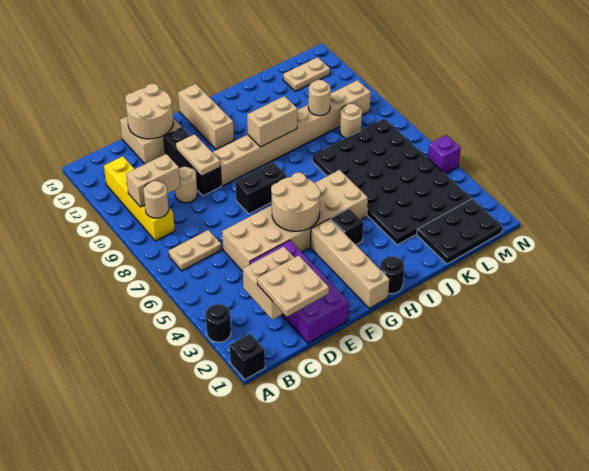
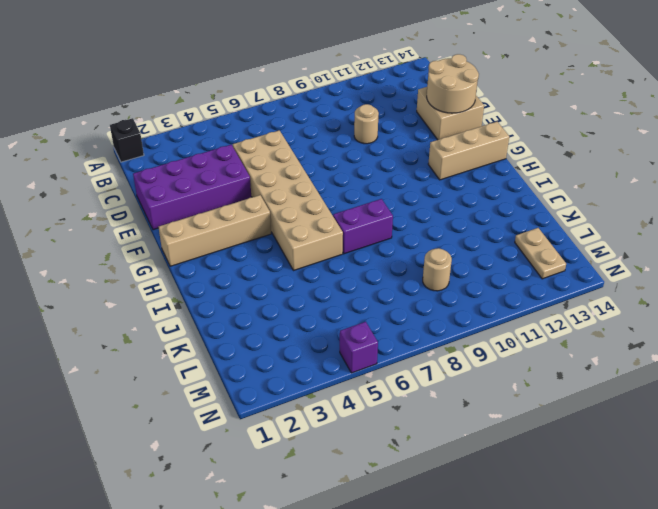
purple 1x2 brick [333,199,393,254] -> none
none -> black 1x1 round brick [206,304,231,342]
none -> tan 1x2 plate [169,230,221,271]
none -> yellow 1x4 brick [104,156,175,241]

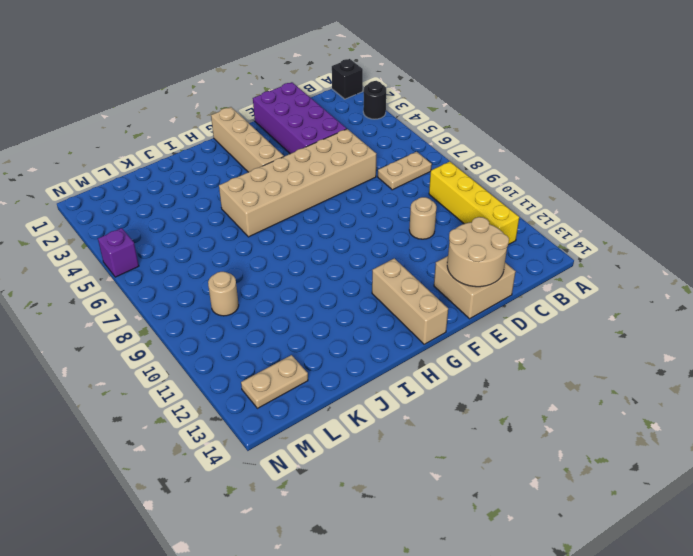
none -> black 1x3 brick [164,128,221,196]
none -> black 1x2 brick [235,162,286,214]
none -> tan 1x8 brick [212,80,371,186]

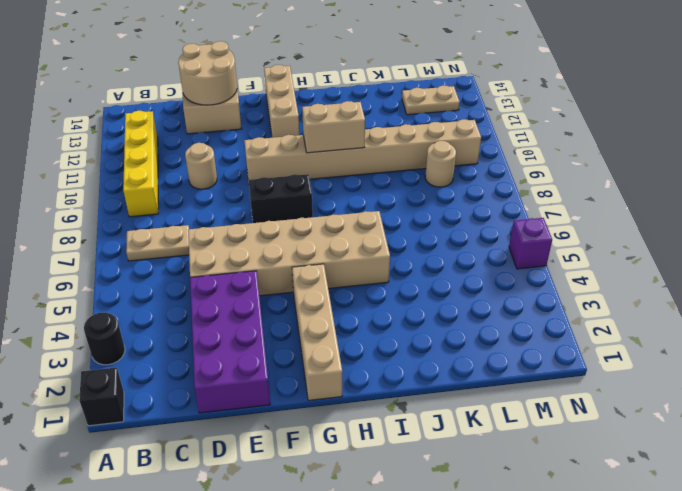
none -> black 1x3 brick [164,128,221,196]
none -> black 1x1 round brick [380,256,404,294]
none -> black 1x1 brick [331,208,363,245]

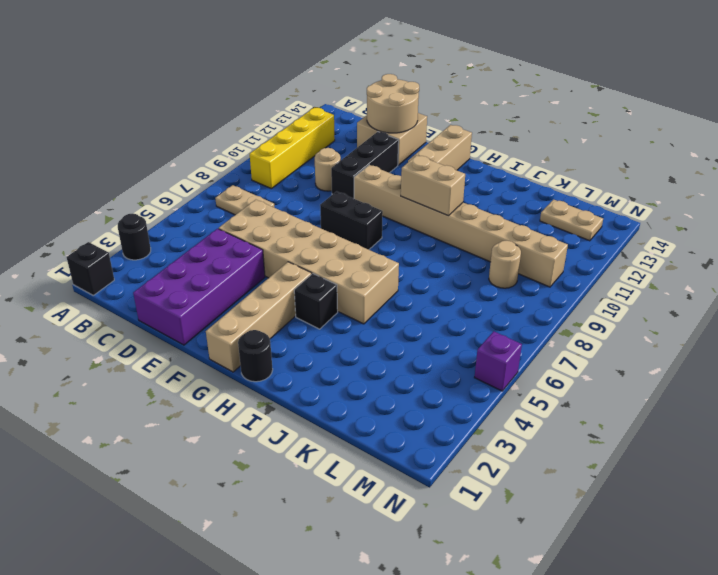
none -> black 4x6 plate [312,118,471,245]
none -> black 2x3 plate [417,199,503,264]
none -> tan 1x1 round brick [143,181,169,218]

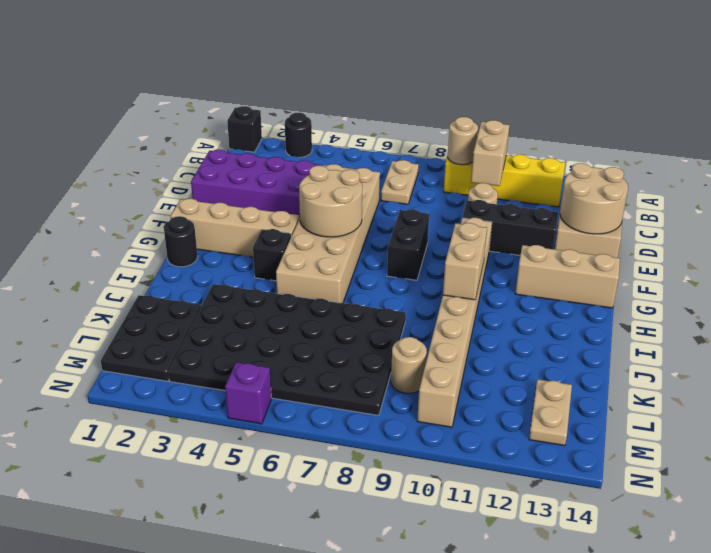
none -> tan 2x2 brick [243,247,294,320]
none -> tan 1x2 plate [176,134,220,176]
none -> tan 1x1 round brick [308,80,331,116]

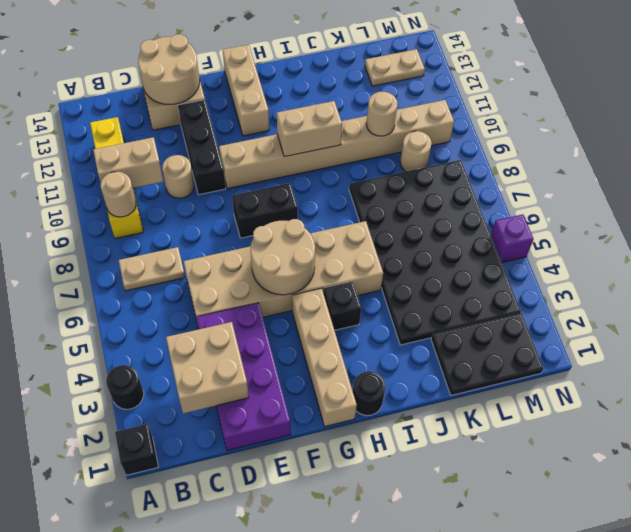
none -> tan 1x2 plate [176,134,220,176]
none -> tan 2x2 plate [257,256,329,317]

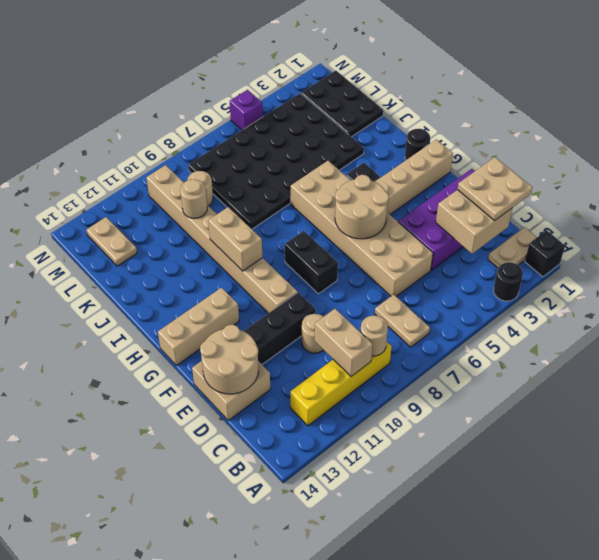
tan 1x2 plate [488,227,537,268] -> tan 1x2 plate moved to [176,134,220,176]

